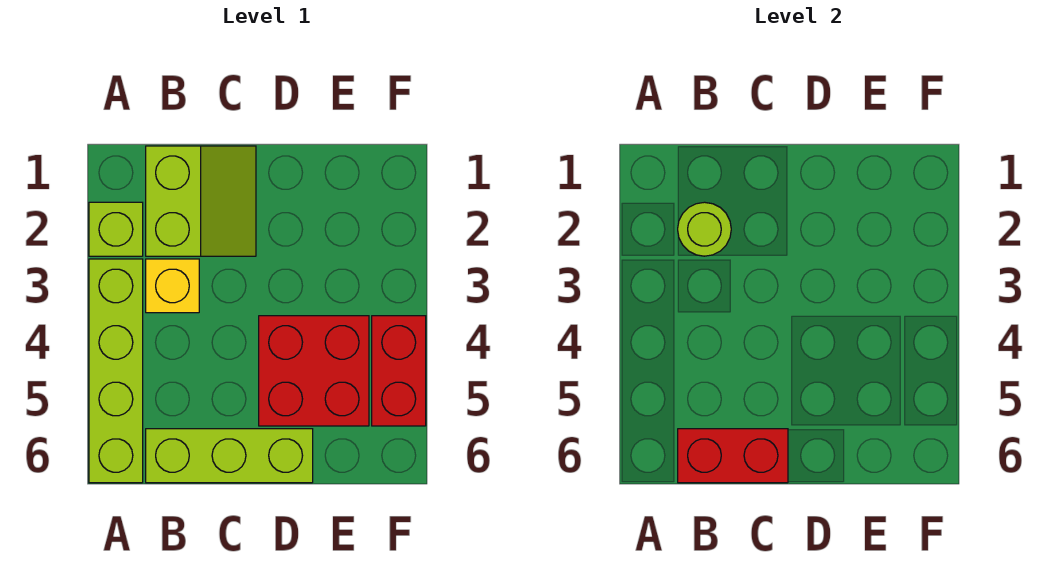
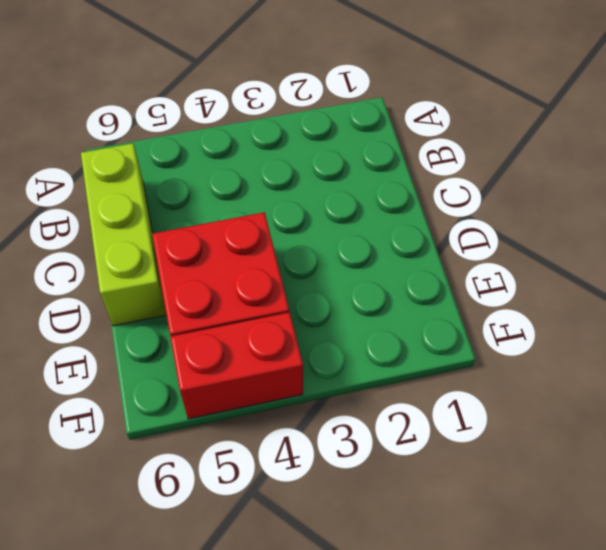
none -> lime 1x1 brick [89,202,143,256]
none -> lime 1x4 brick [89,259,143,483]

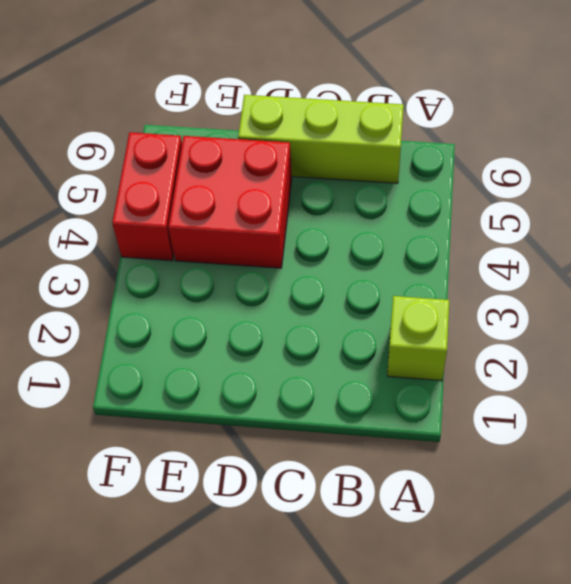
none -> lime 1x4 brick [89,259,143,483]
none -> lime 2x2 slope [146,146,256,256]

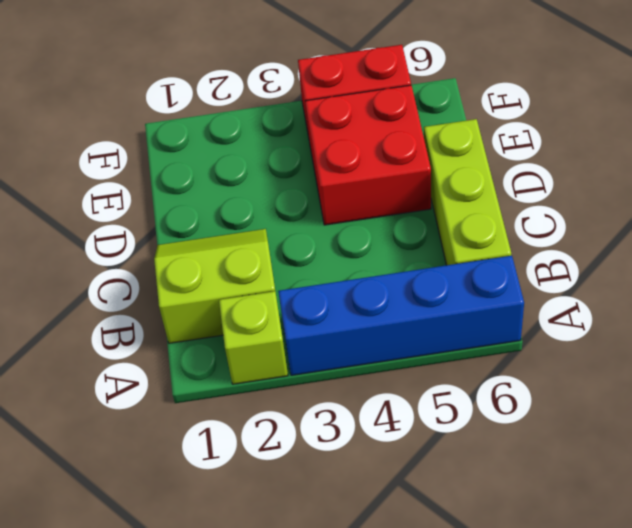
blue 1x4 brick [278,256,524,375] -> lime 1x4 brick [89,259,143,483]
none -> yellow 1x1 brick [146,259,199,313]
none -> lime 1x1 round brick [678,202,731,256]

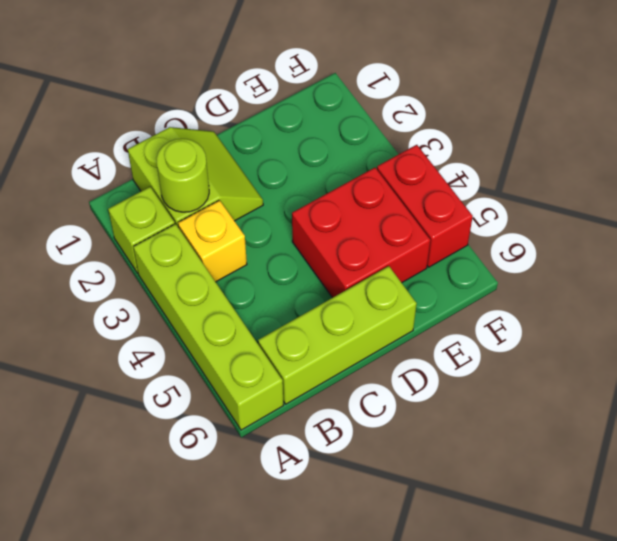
none -> red 1x2 brick [678,429,788,483]

